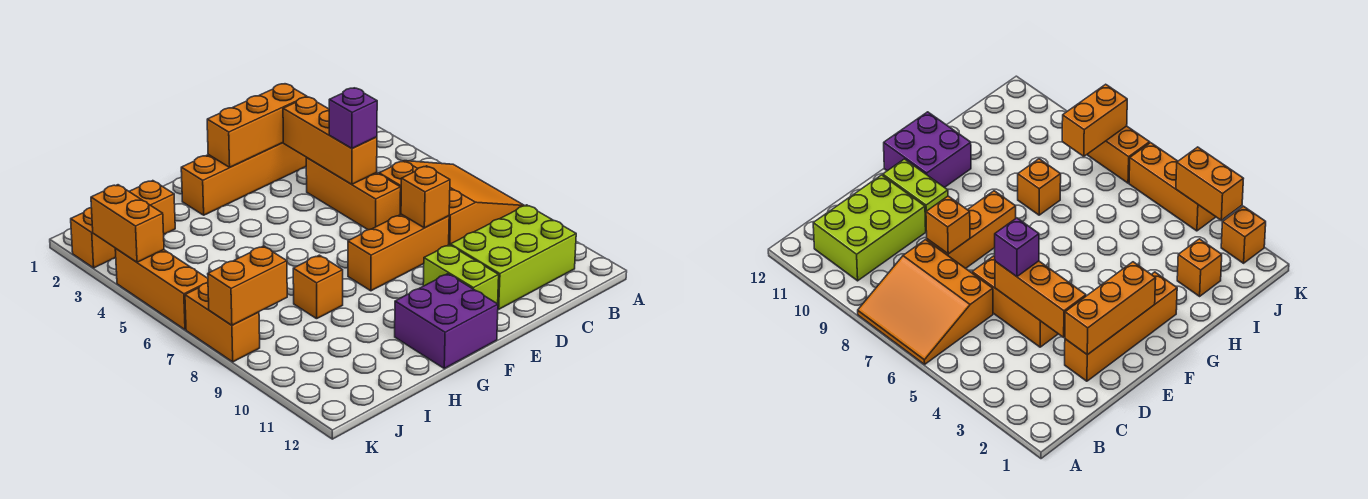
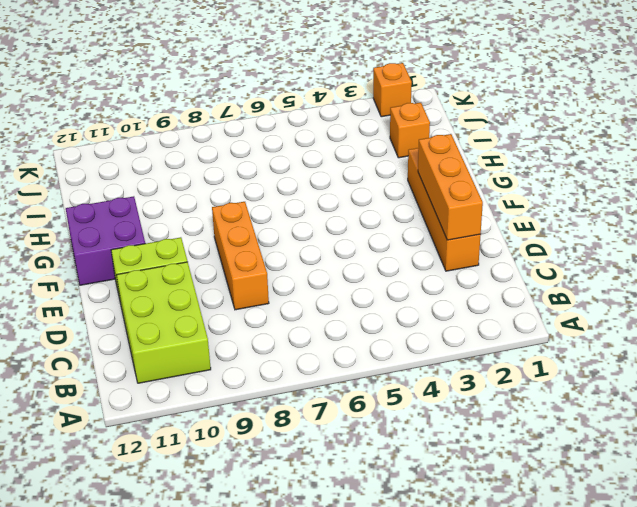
none -> orange 3x3 slope [379,161,524,245]
none -> orange 1x3 brick [306,158,401,230]
none -> orange 1x1 brick [293,255,343,319]

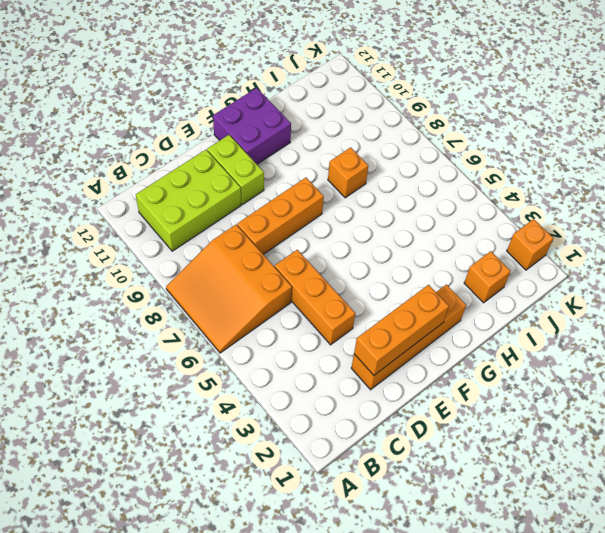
none -> orange 1x3 brick [115,249,208,330]
none -> orange 1x2 brick [185,283,260,362]
none -> orange 1x3 brick [283,97,377,184]

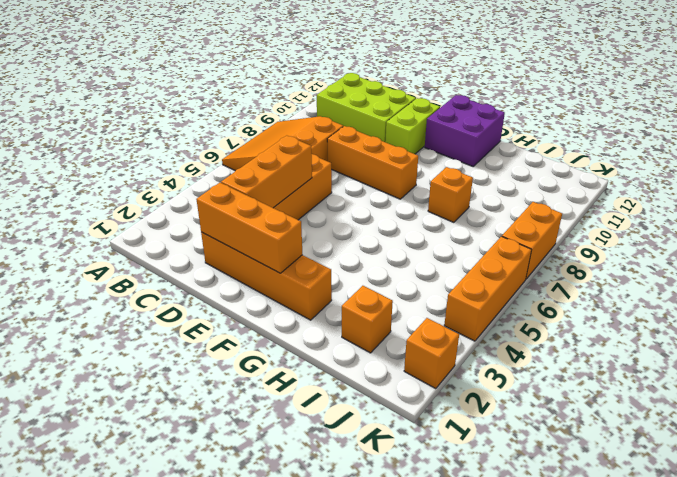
none -> orange 1x1 brick [401,166,450,228]
none -> orange 1x2 brick [208,246,287,325]
none -> orange 1x2 brick [91,185,164,262]

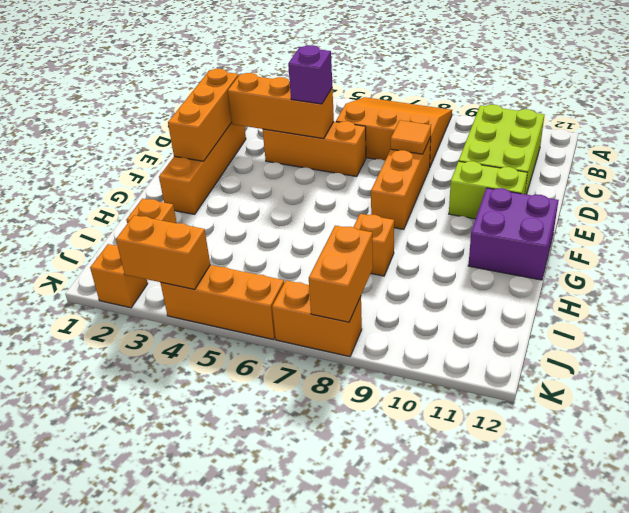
orange 1x1 tile [391,120,431,154] -> orange 1x1 brick [401,166,450,228]

